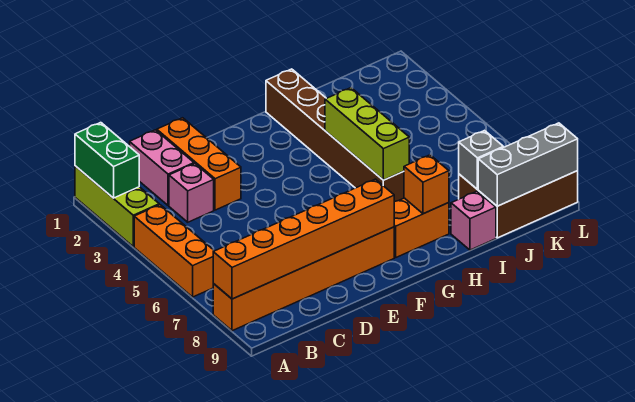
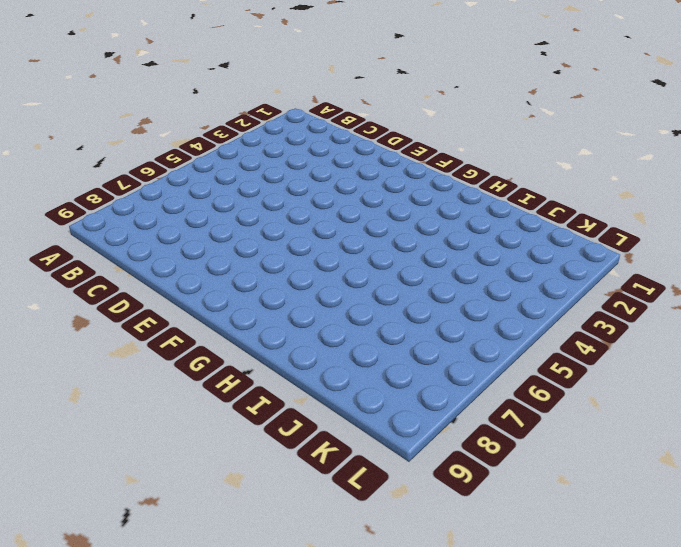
none -> lime 1x3 brick [75,166,159,247]
none -> orange 1x3 brick [134,205,214,297]
none -> orange 1x6 brick [213,227,394,331]

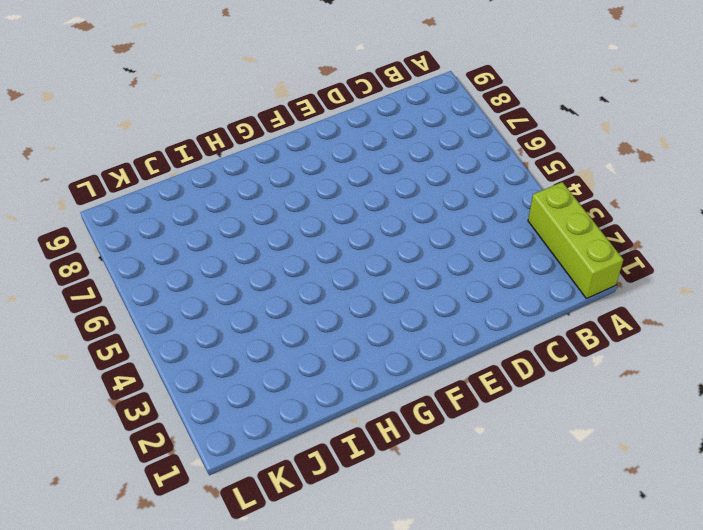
none -> orange 1x3 brick [134,205,214,297]
none -> orange 1x6 brick [213,227,394,331]
none -> pink 1x2 brick [130,130,194,206]

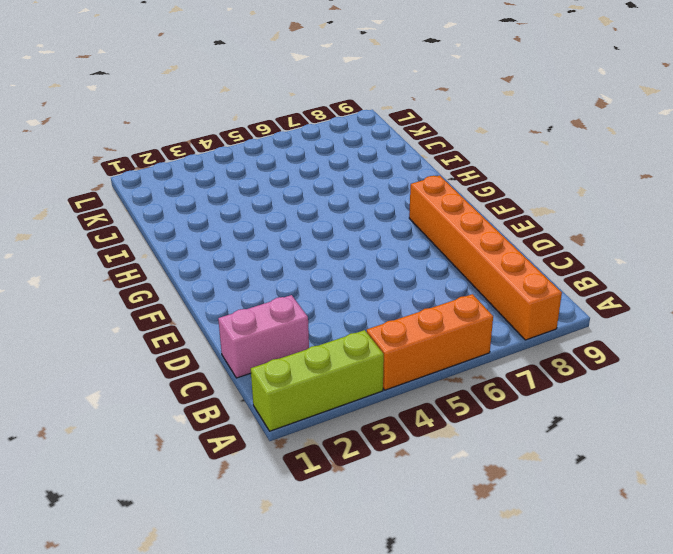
none -> pink 1x1 brick [169,164,214,222]
none -> orange 1x3 brick [157,118,241,210]
none -> orange 1x2 brick [394,198,449,257]

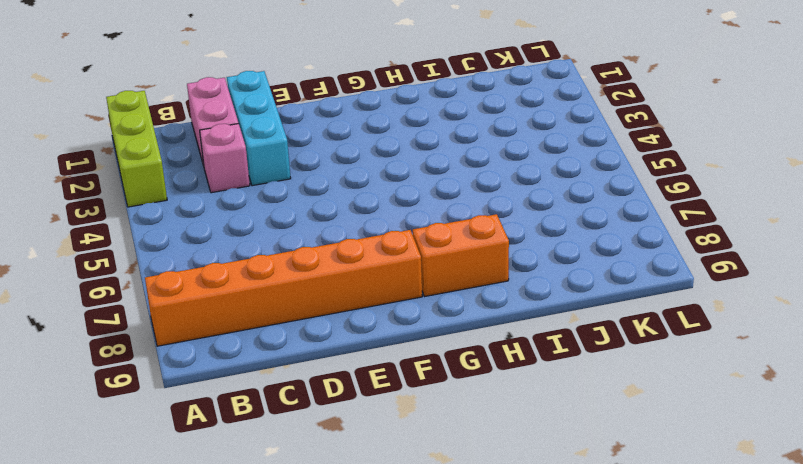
cyan 1x3 brick [227,71,291,186] -> orange 1x3 brick [157,118,241,210]
none -> orange 1x3 brick [134,205,214,297]
none -> brown 1x6 brick [266,69,404,202]
none -> pink 1x1 brick [451,191,496,250]

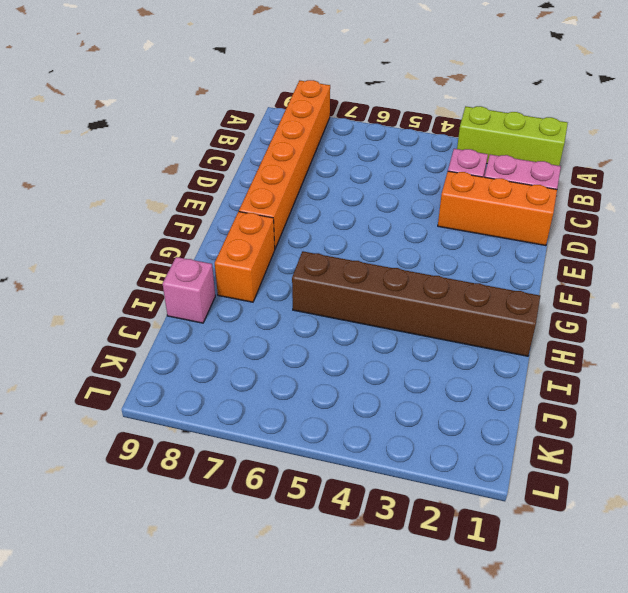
none -> orange 1x3 brick [134,205,214,297]
none -> brown 2x3 brick [459,171,578,238]
none -> green 1x2 brick [75,123,139,198]

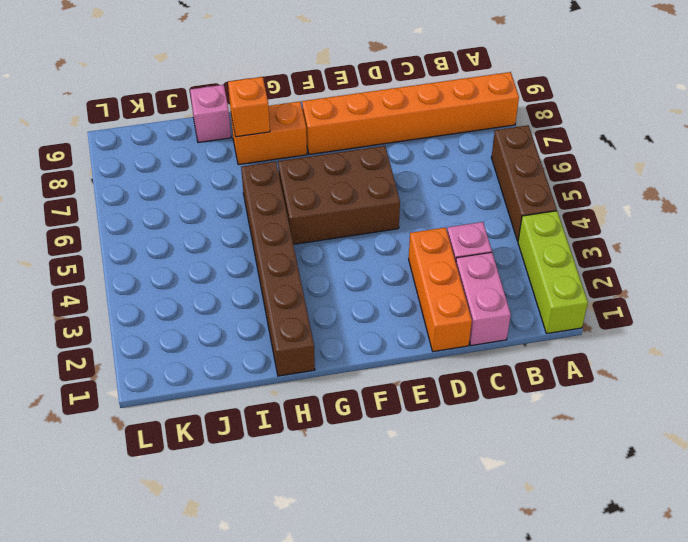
brown 1x3 brick [491,125,557,241] -> orange 1x3 brick [134,205,214,297]
brown 2x3 brick [278,146,400,244] -> brown 2x3 brick moved to [459,171,578,238]
none -> green 1x2 brick [75,123,139,198]
none -> orange 1x6 brick [213,179,394,299]
none -> lime 1x3 brick [325,88,409,180]

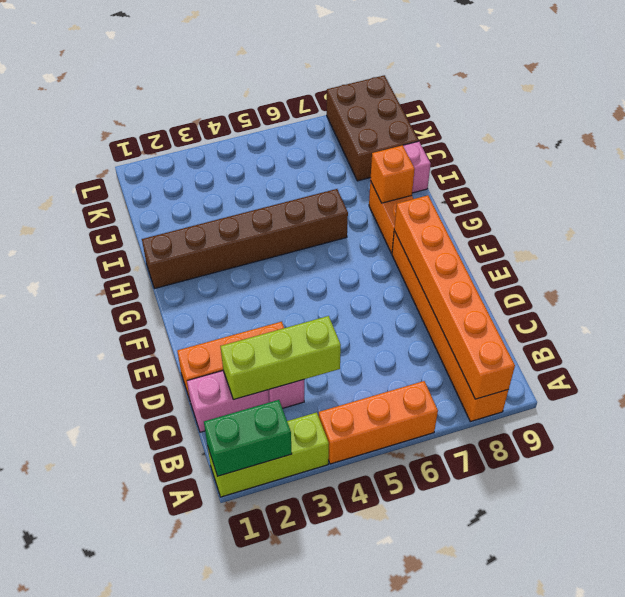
lime 1x3 brick [220,316,341,400] -> lime 1x3 brick moved to [325,88,409,180]
none -> grey 1x1 brick [459,131,503,189]
none -> grey 1x3 brick [478,123,578,206]

